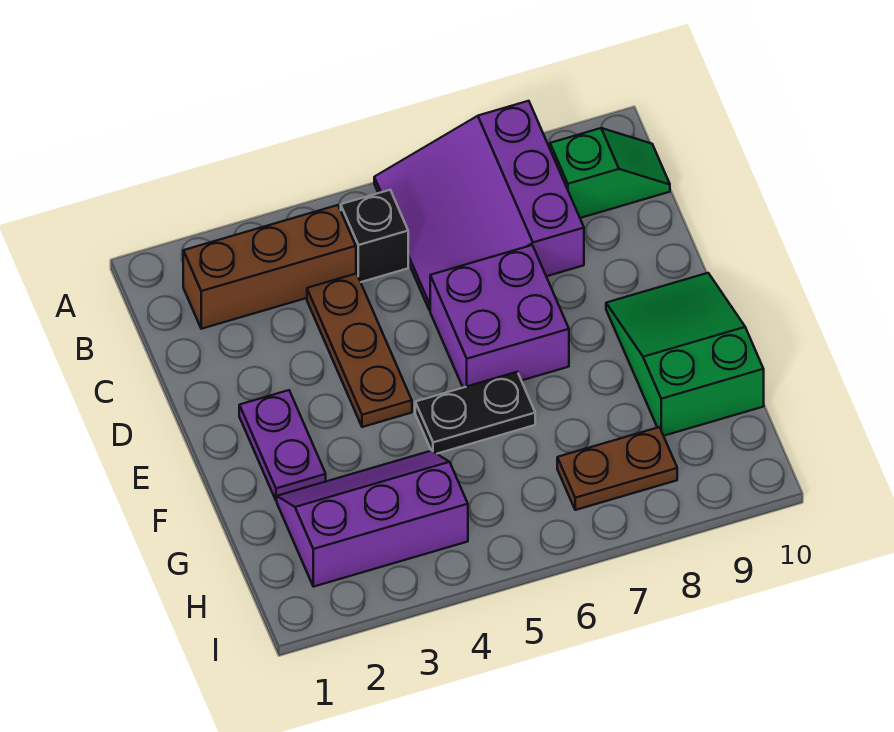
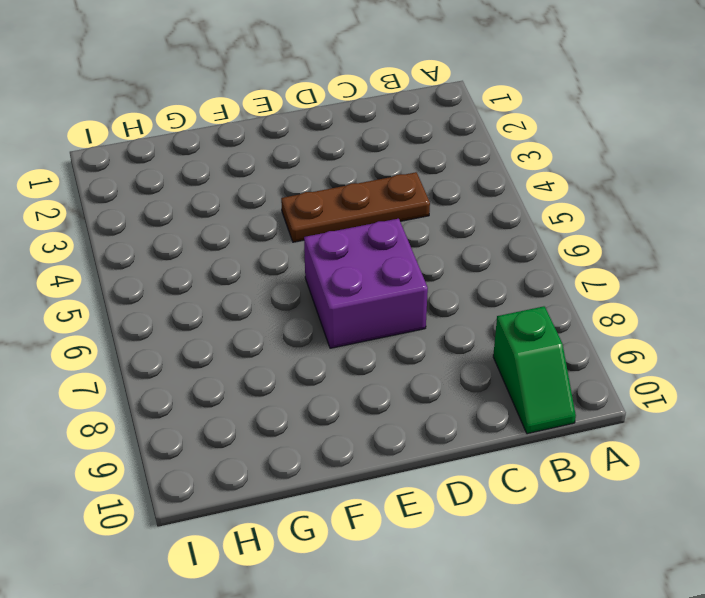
none -> purple 3x3 slope [374,101,584,310]
none -> brown 1x3 brick [183,205,356,329]

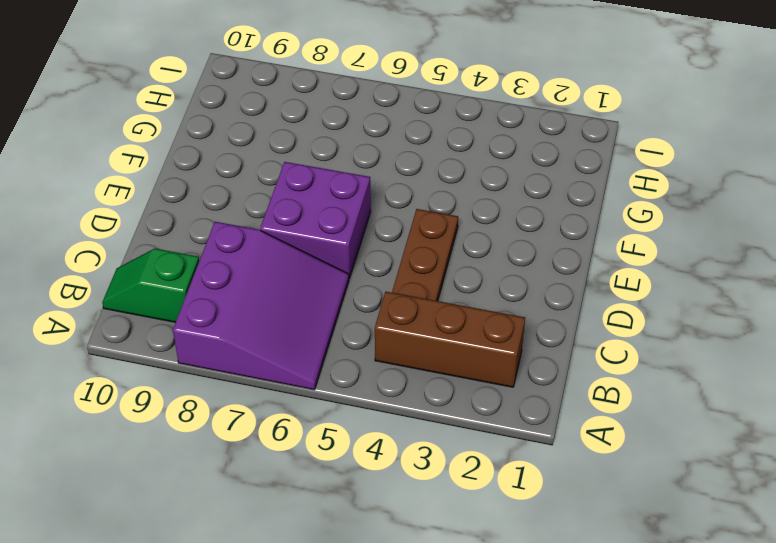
none -> black 1x1 brick [341,190,408,282]
none -> purple 1x2 plate [239,390,326,501]

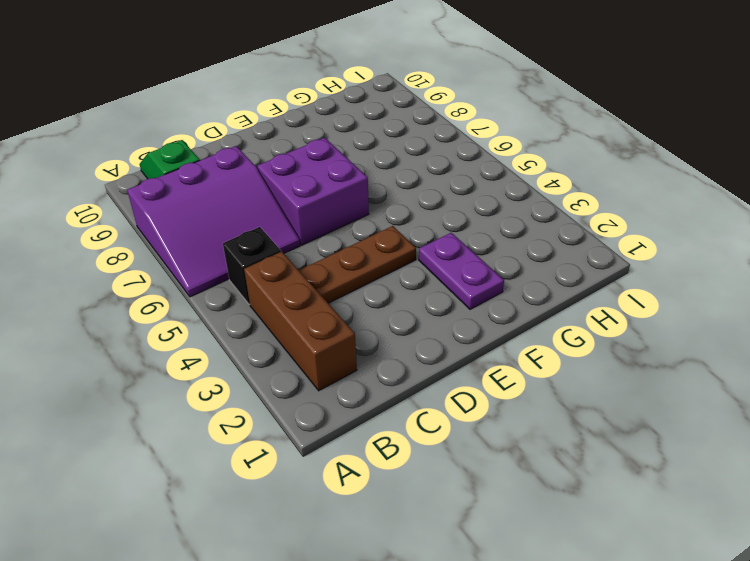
purple 1x2 plate [419,233,504,309] -> purple 1x2 plate turned to [239,390,326,501]
none -> green 2x3 slope [606,273,764,436]
none -> black 1x2 plate [415,372,535,454]

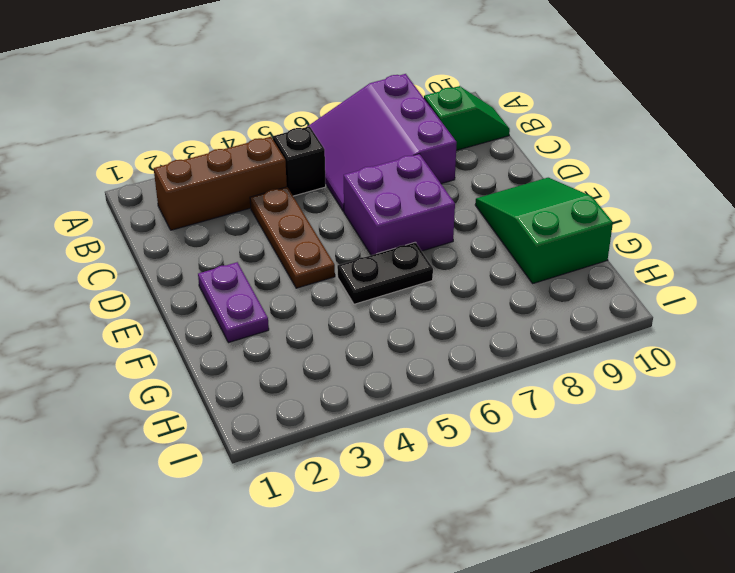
none -> purple 2x3 slope [277,451,468,587]
none -> brown 1x2 plate [557,427,677,510]

